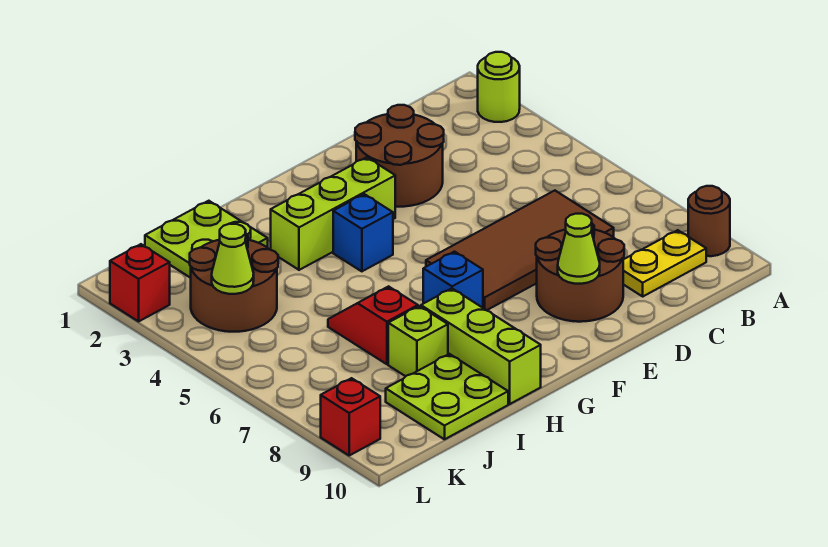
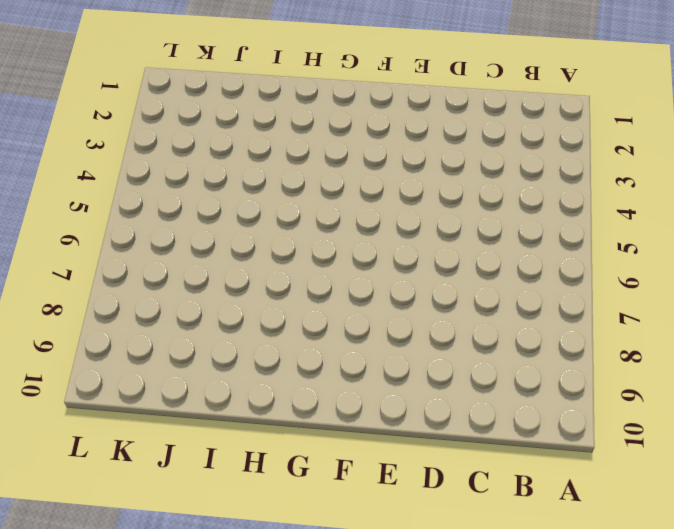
none -> lime 1x1 round brick [478,52,520,122]
none -> brown 1x1 round brick [688,186,730,256]
none -> yellow 1x2 plate [623,230,706,296]

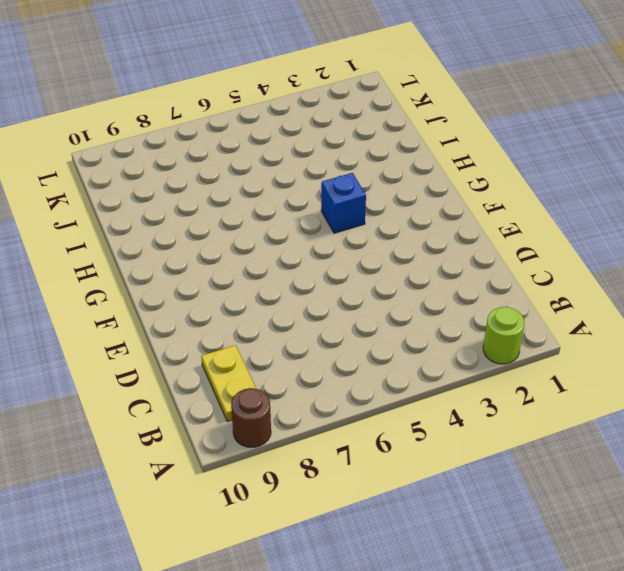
none -> brown 2x4 tile [426,191,614,310]
none -> brown 2x2 round brick [355,105,444,207]
none -> brown 2x2 round brick [536,224,624,322]

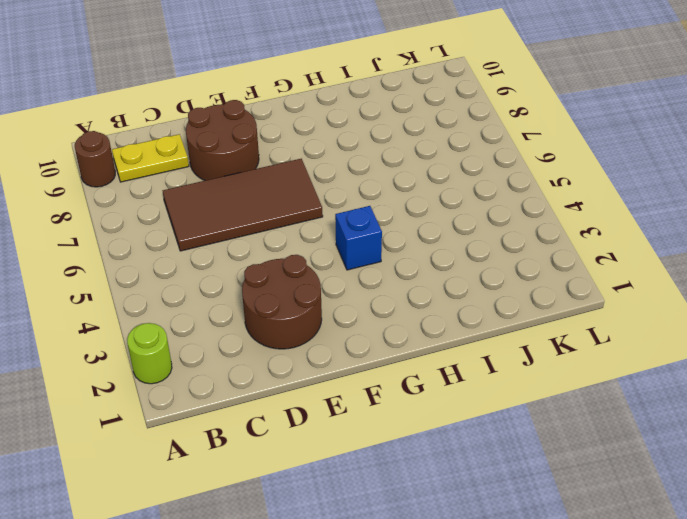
none -> lime 1x3 brick [271,157,395,270]
none -> blue 1x1 brick [423,252,483,308]
none -> lime 1x3 brick [421,289,541,404]

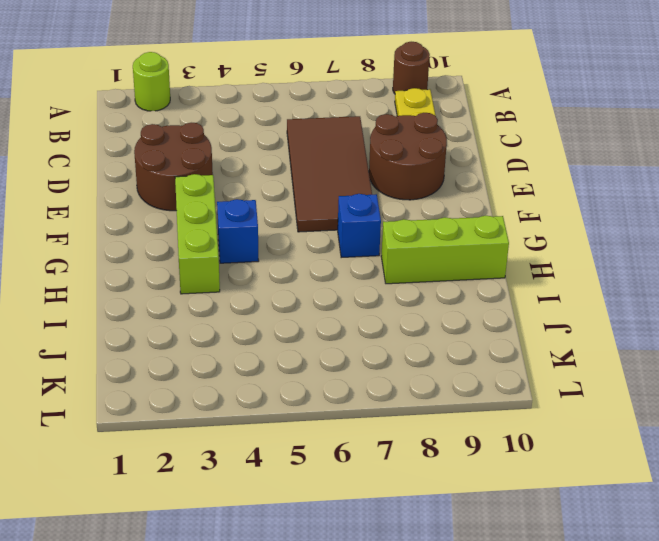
none -> lime 2x2 plate [145,201,268,278]
none -> red 1x2 slope [328,286,418,364]
none -> lime 1x1 brick [388,306,448,376]

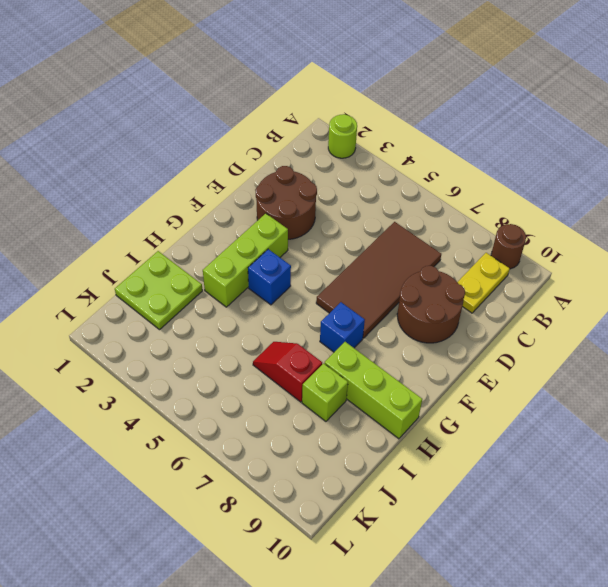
none -> lime 2x2 plate [386,354,508,439]
none -> brown 2x2 round brick [190,234,278,332]
none -> red 1x1 brick [110,244,170,321]

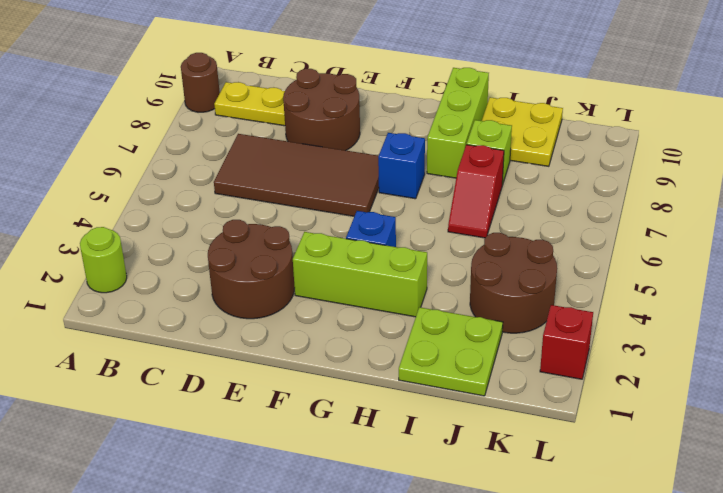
yellow 2x2 plate [482,97,563,166] -> lime 2x2 plate [386,354,508,439]
none -> red 1x1 brick [321,378,380,455]
none -> lime 1x1 cone [558,214,600,284]
none -> lime 1x1 cone [212,224,254,294]

